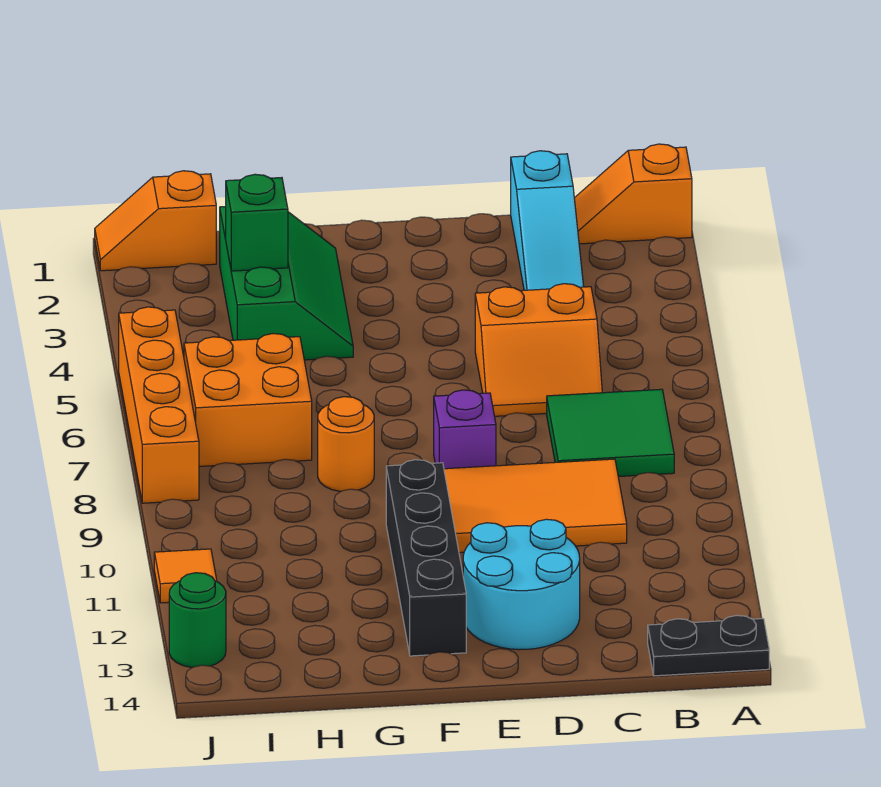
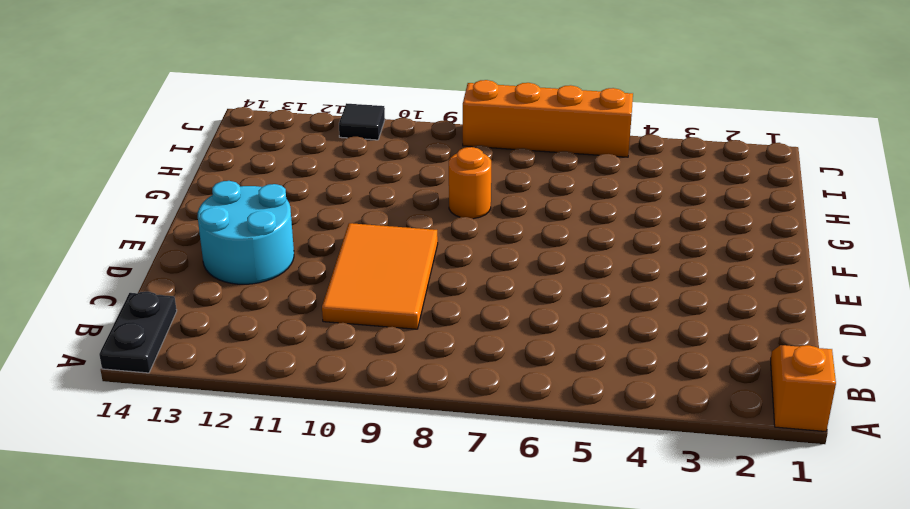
black 1x1 tile [339,103,385,140] -> orange 1x1 tile [154,549,217,603]
none -> green 2x2 tile [547,389,674,477]
none -> cyan 1x3 slope [511,151,584,290]
none -> orange 2x2 slope [475,284,602,416]

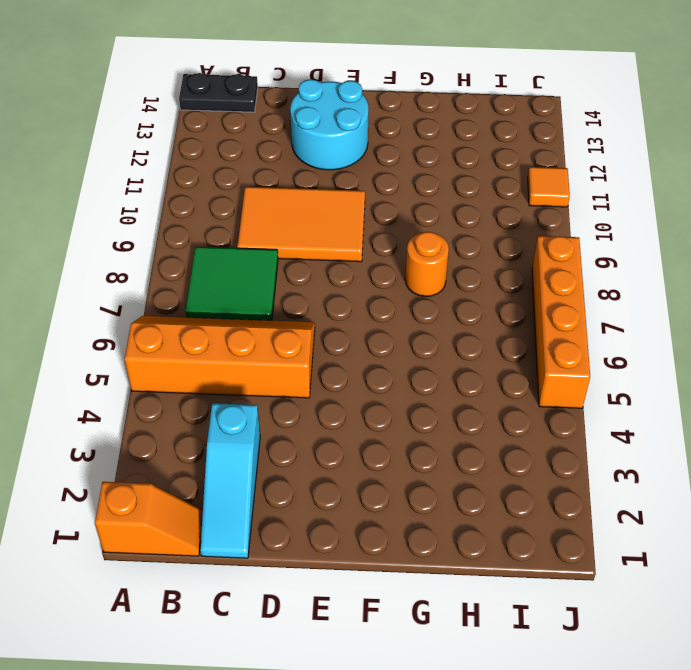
orange 2x4 slope [124,316,315,398] -> orange 2x2 slope [475,284,602,416]
cyan 1x3 slope [200,403,260,558] -> cyan 1x3 slope turned to [511,151,584,290]
none -> purple 1x1 brick [434,390,496,469]
none -> black 1x4 brick [386,460,466,656]
none -> green 2x3 slope [220,207,353,360]

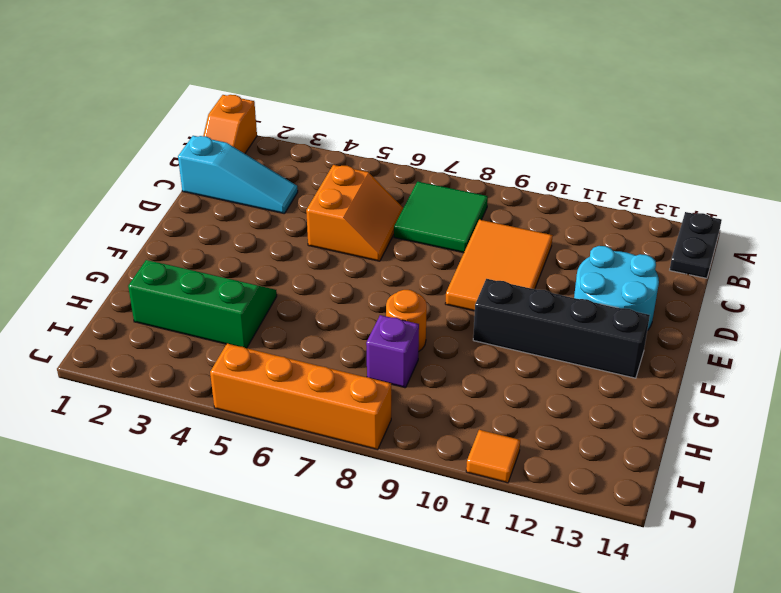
purple 1x1 brick [366,315,419,388] -> purple 1x1 brick moved to [434,390,496,469]
none -> orange 2x2 brick [184,334,312,467]
none -> orange 1x2 slope [95,171,216,271]
none -> green 1x1 round brick [169,573,226,668]

